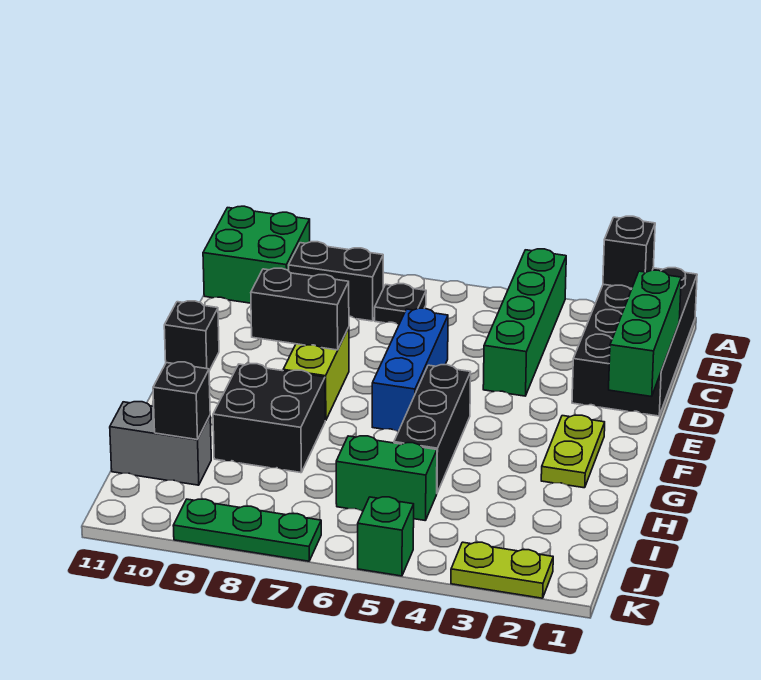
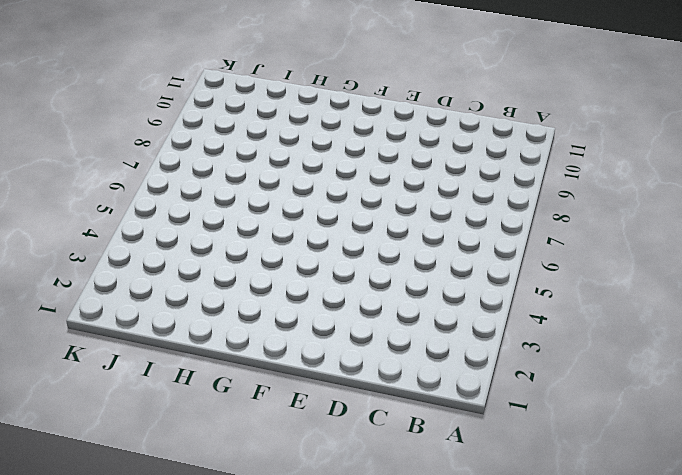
none -> black 2x4 brick [572,268,697,416]
none -> green 1x4 brick [483,249,566,396]
none -> green 2x2 brick [203,206,310,303]

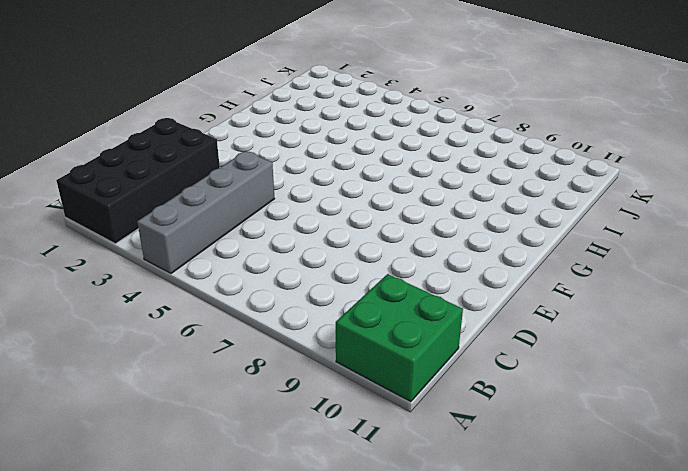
grey 1x4 brick [137,151,275,273] -> green 1x4 brick [483,249,566,396]
none -> black 1x1 plate [375,284,426,324]
none -> black 1x2 brick [289,242,383,321]
none -> blue 1x3 brick [372,308,448,431]

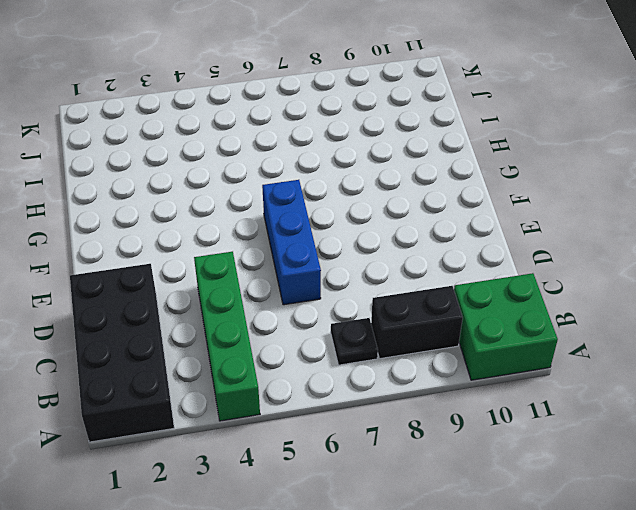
none -> lime 1x2 brick [283,327,349,420]
none -> black 1x1 brick [164,301,219,371]
none -> lime 1x2 plate [541,415,605,488]

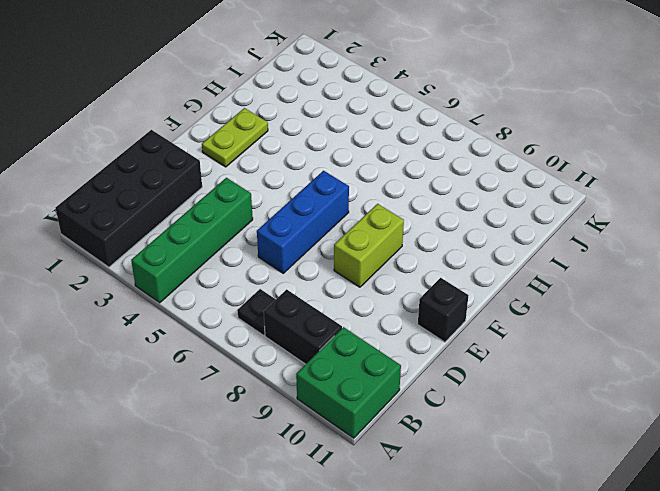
none -> black 1x3 brick [394,365,471,493]
none -> black 2x2 brick [213,364,325,473]
none -> green 1x2 brick [336,436,437,521]

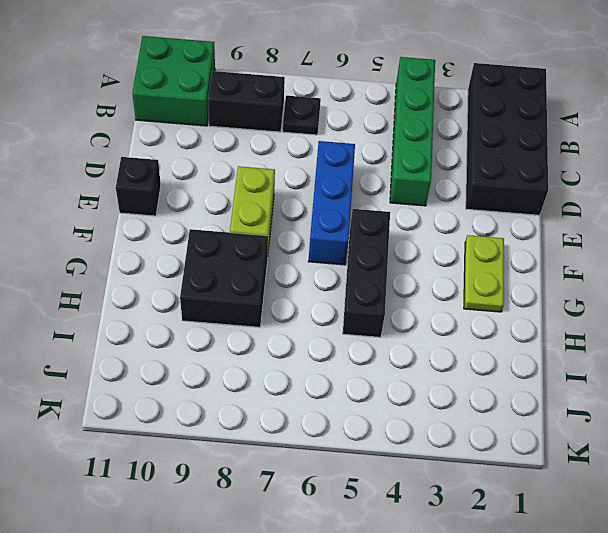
none -> green 1x2 brick [336,436,437,521]
none -> grey 1x2 brick [110,402,211,485]
none -> lime 1x2 plate [451,542,553,598]

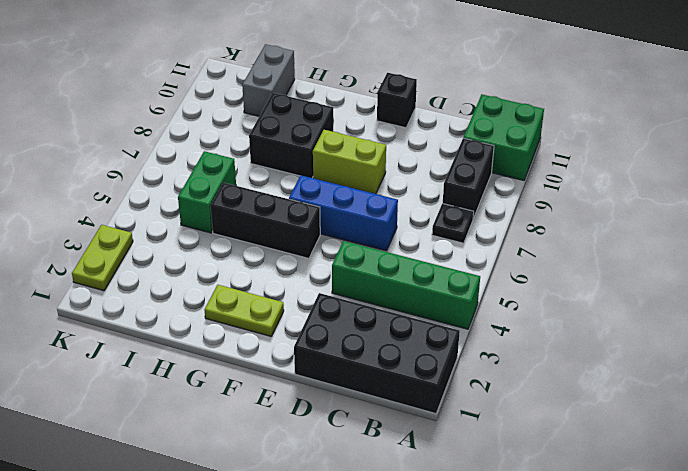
none -> green 1x1 brick [358,497,414,576]
none -> green 1x3 plate [173,499,321,561]
none -> black 1x1 brick [603,216,655,288]

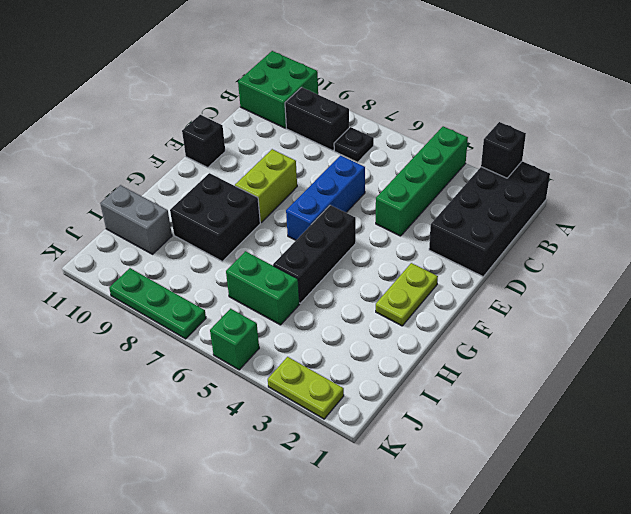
none -> green 1x3 brick [609,270,681,397]
none -> black 1x2 brick [251,268,349,350]
none -> black 1x1 brick [153,362,210,440]

